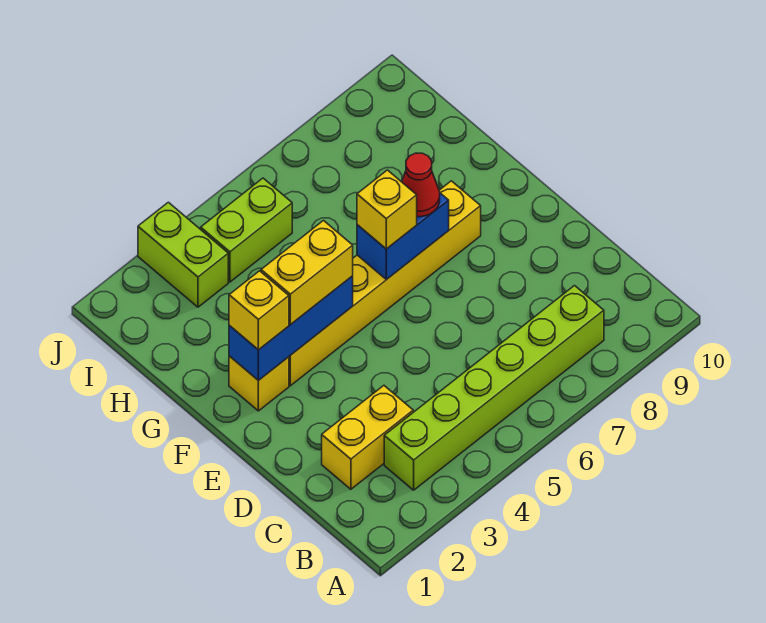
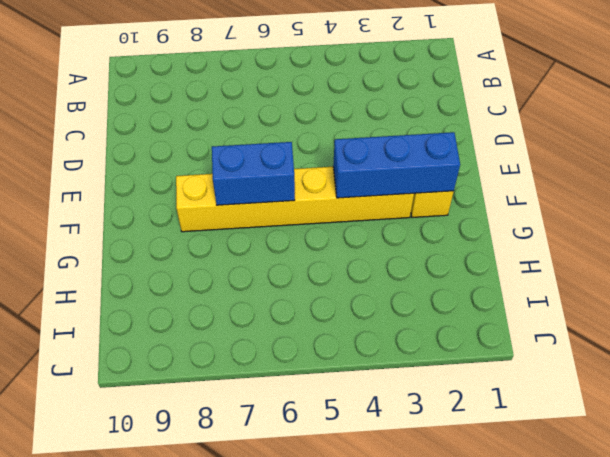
none -> lime 1x6 brick [384,286,604,490]
none -> yellow 1x2 brick [322,386,413,489]
none -> lime 1x2 brick [138,202,228,307]

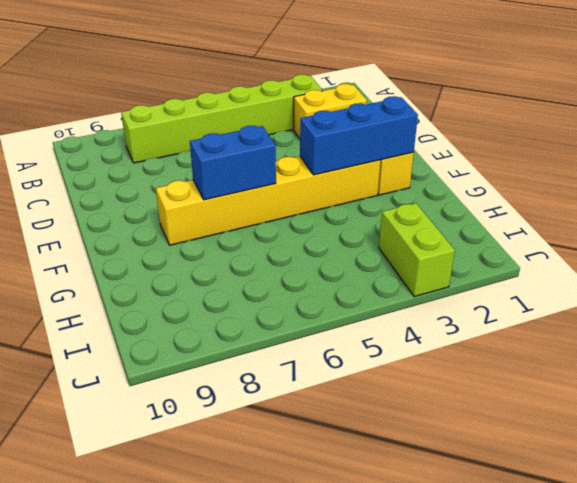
none -> lime 1x2 brick [201,178,292,282]
none -> yellow 1x1 brick [229,271,289,350]
none -> yellow 1x2 brick [261,221,353,324]

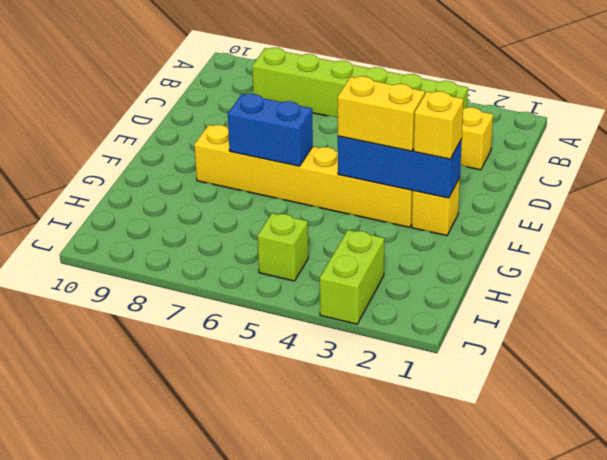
lime 1x1 brick [257,213,308,281] -> lime 1x2 brick [201,178,292,282]
none -> yellow 1x1 brick [357,170,417,249]
none -> red 1x1 cone [402,153,440,217]

